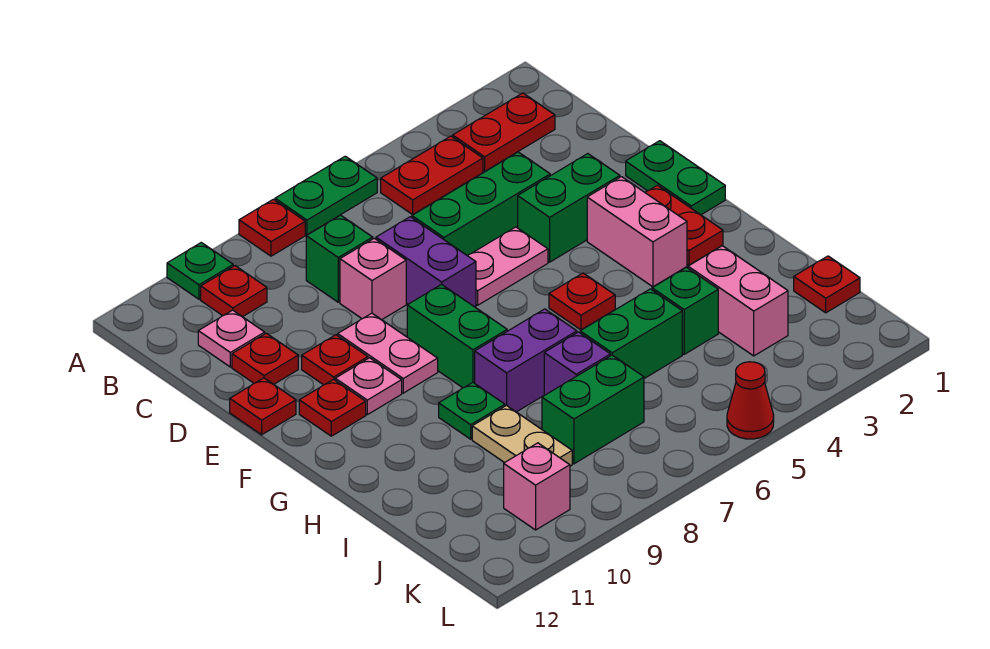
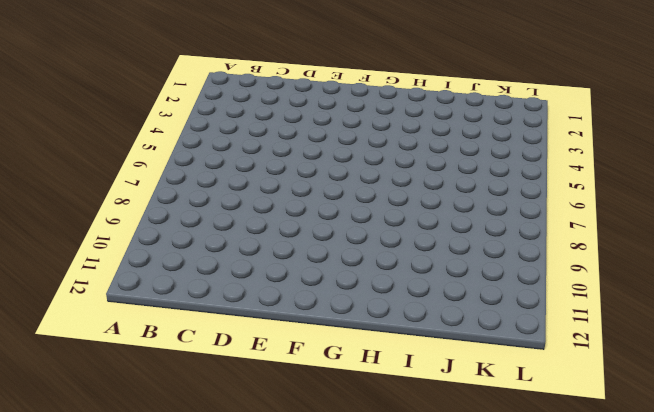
none -> green 1x2 plate [275,156,377,235]
none -> red 1x1 plate [239,199,305,256]
none -> green 1x1 plate [167,243,233,299]
none -> red 1x2 plate [453,93,555,171]

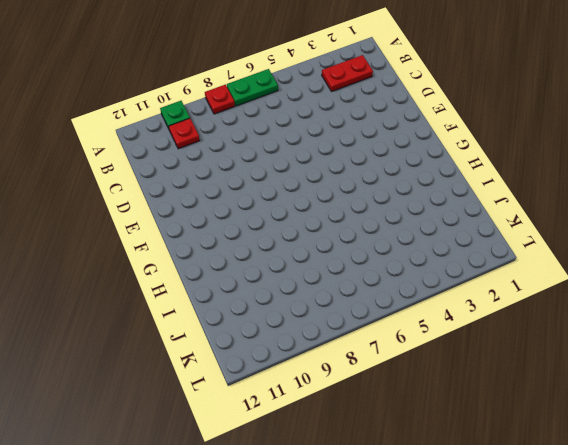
none -> red 1x2 plate [381,136,483,214]
none -> green 1x1 brick [306,215,373,302]
none -> pink 1x1 plate [198,310,265,367]
none -> green 1x3 brick [412,152,550,256]

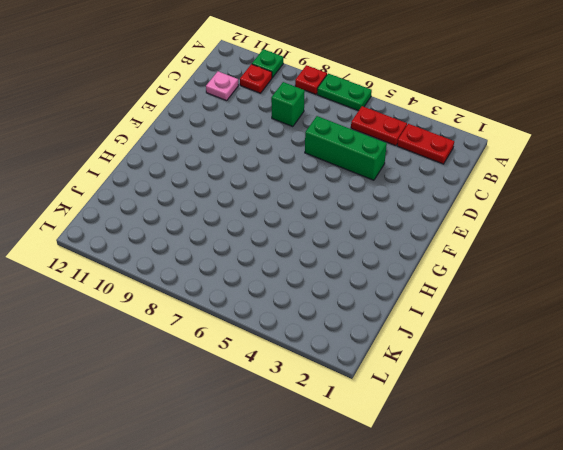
none -> purple 1x2 brick [376,217,476,307]
none -> pink 1x1 brick [340,238,406,320]
none -> red 1x1 plate [232,333,298,384]
none -> green 1x2 plate [626,141,725,215]

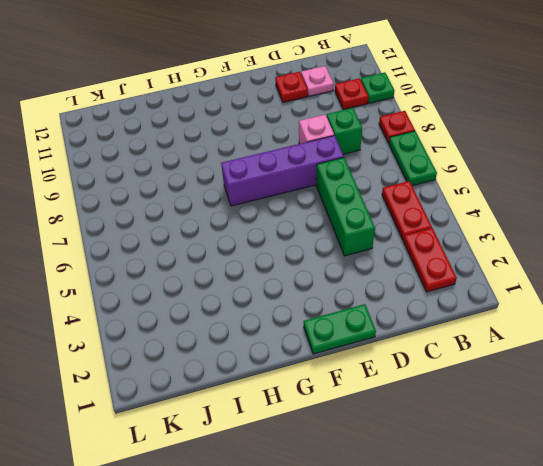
purple 1x4 brick [221,135,344,206] -> purple 1x2 brick [376,217,476,307]
none -> green 1x2 brick [518,154,620,262]
none -> pink 1x2 plate [468,227,548,305]
none -> pink 1x2 plate [337,313,438,393]
none -> red 1x1 plate [302,335,368,385]

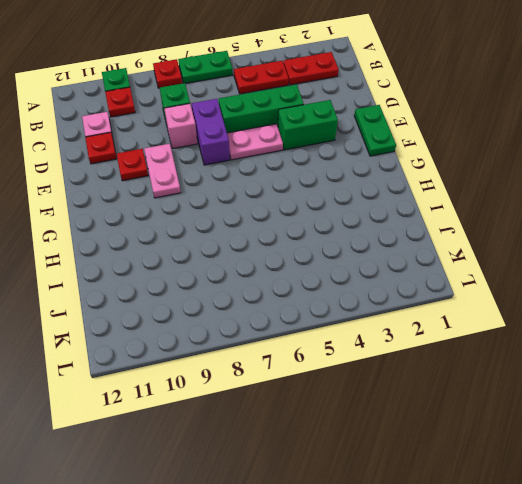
none -> red 1x1 plate [230,378,296,435]
none -> red 1x2 plate [645,185,723,265]
none -> pink 1x2 brick [587,177,687,287]
none -> green 1x2 brick [407,284,507,388]

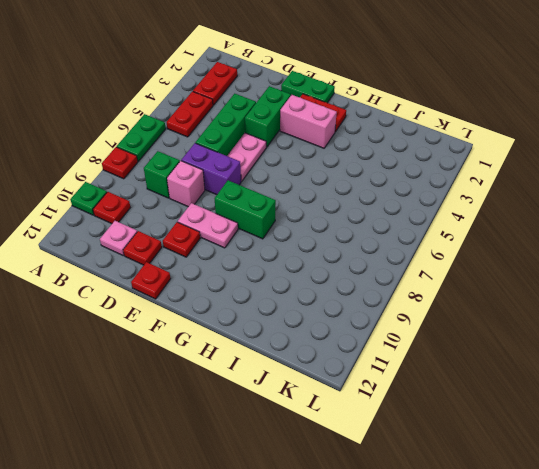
none -> pink 1x1 plate [335,358,402,415]
none -> red 1x1 plate [299,379,366,436]
none -> red 1x1 plate [549,273,615,330]
none -> purple 1x2 brick [475,309,577,412]

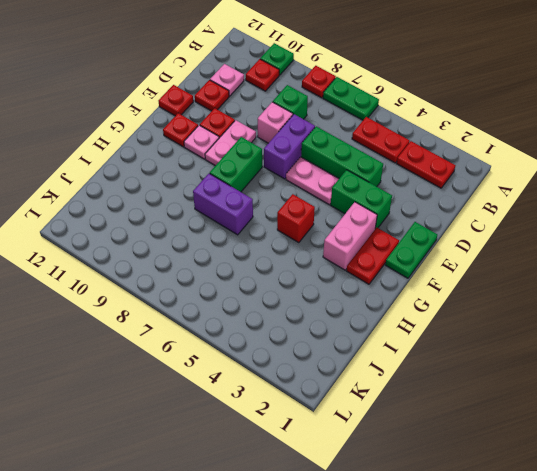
red 1x1 brick [277,194,315,243] -> red 1x1 plate [549,273,615,330]
none -> green 1x1 plate [439,382,505,439]
none -> pink 1x2 brick [688,246,788,356]
none -> green 1x1 brick [652,267,718,354]
none -> green 1x2 brick [580,289,682,378]

